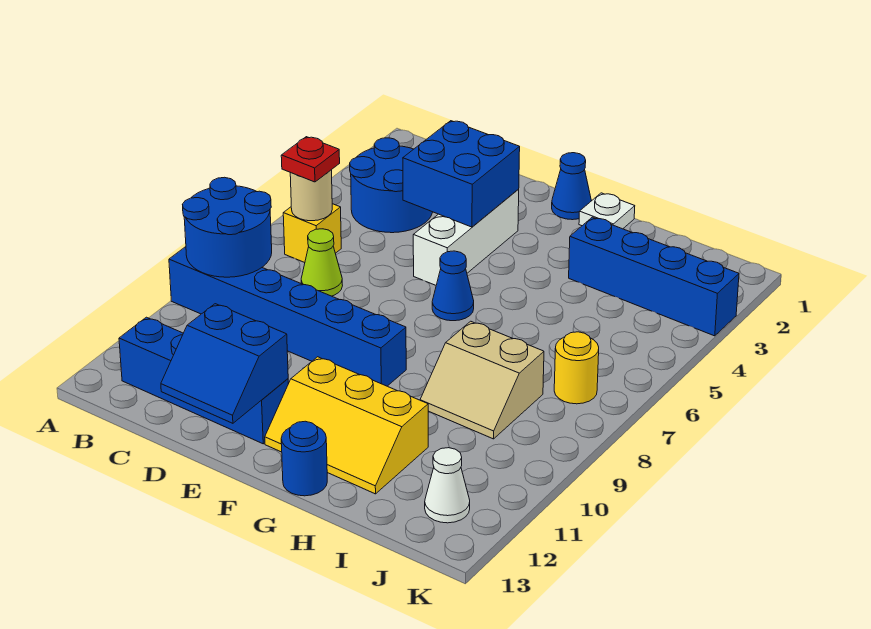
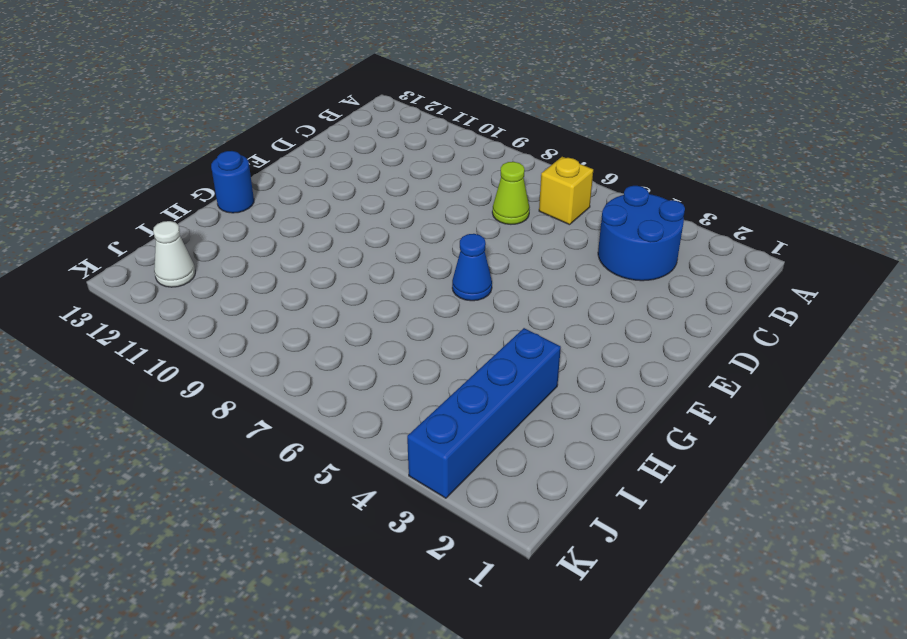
none -> blue 1x6 brick [169,247,406,386]
none -> blue 1x4 brick [119,317,288,444]
none -> white 1x3 brick [413,189,519,285]

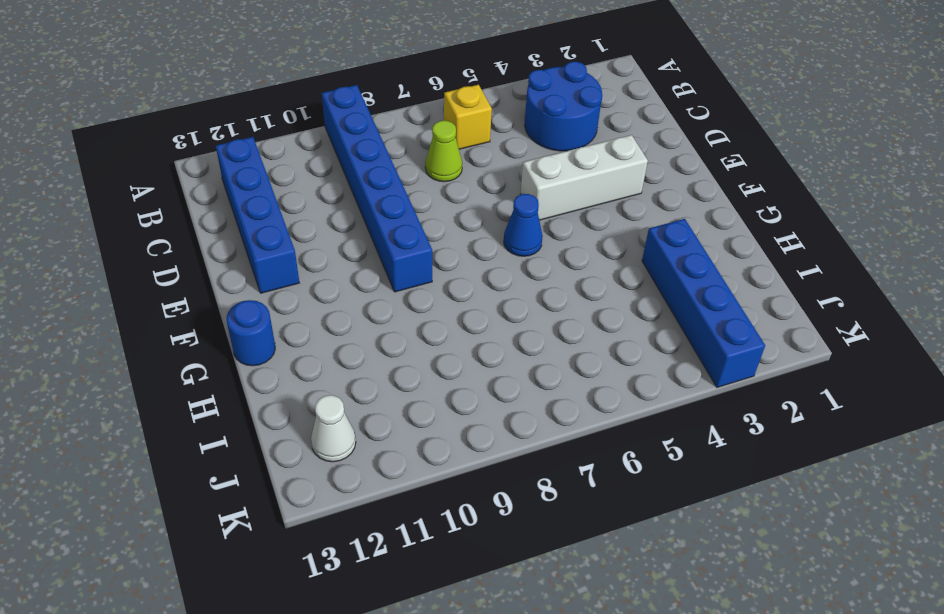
none -> blue 1x1 cone [552,153,591,220]
none -> yellow 2x3 slope [265,357,428,494]
none -> white 1x1 plate [579,193,635,229]

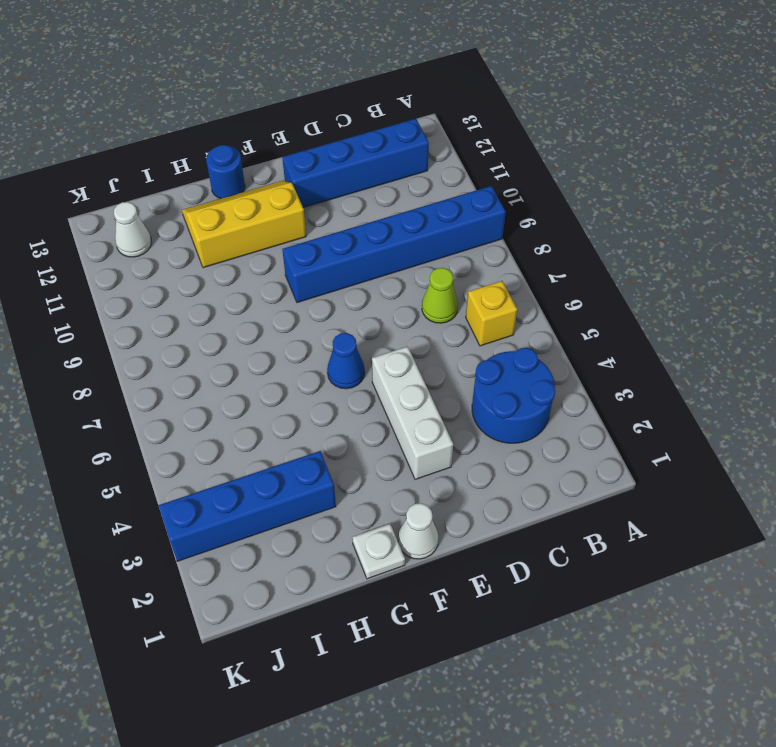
white 1x1 cone [398,503,439,559] -> blue 1x1 cone [552,153,591,220]
none -> tan 2x2 slope [420,321,544,439]
none -> yellow 1x1 round brick [554,332,599,404]
none -> blue 2x2 round brick [183,177,272,277]

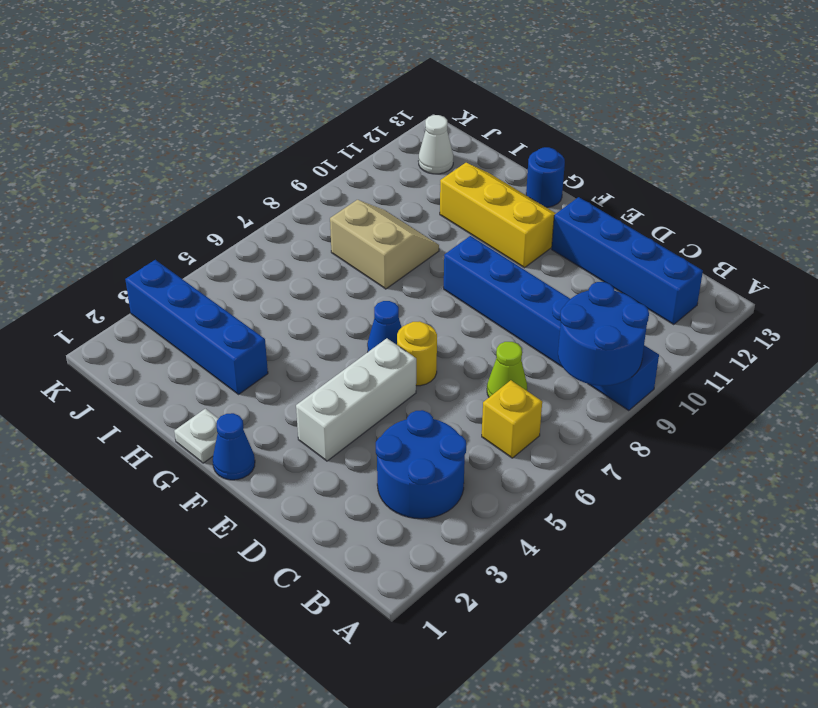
yellow 1x1 round brick [397,321,437,386] -> yellow 1x1 round brick moved to [554,332,599,404]
none -> tan 1x1 round brick [290,170,332,221]
none -> blue 2x2 brick [403,121,520,227]
none -> blue 2x2 slope [161,304,288,423]

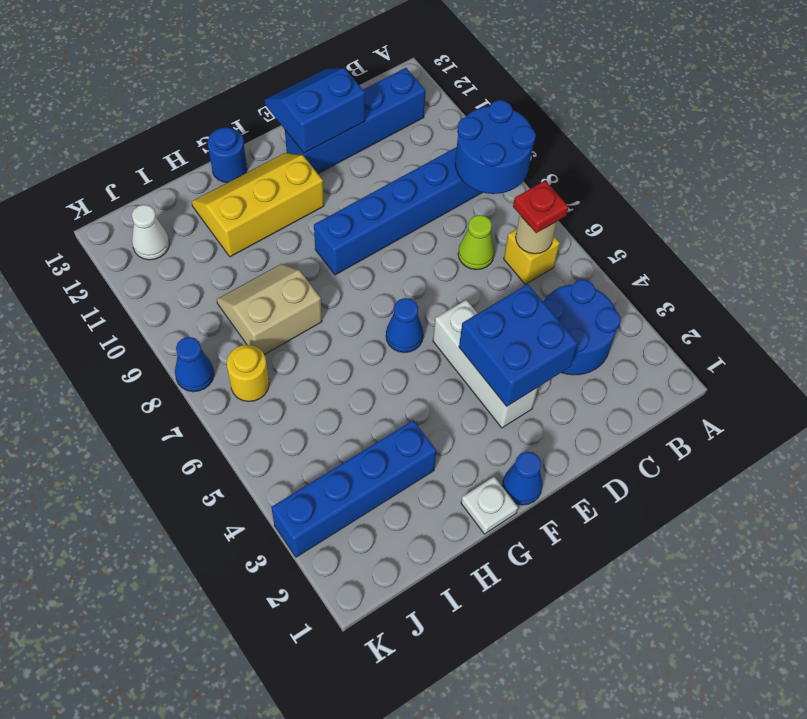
blue 1x1 cone [175,337,214,392] -> none

